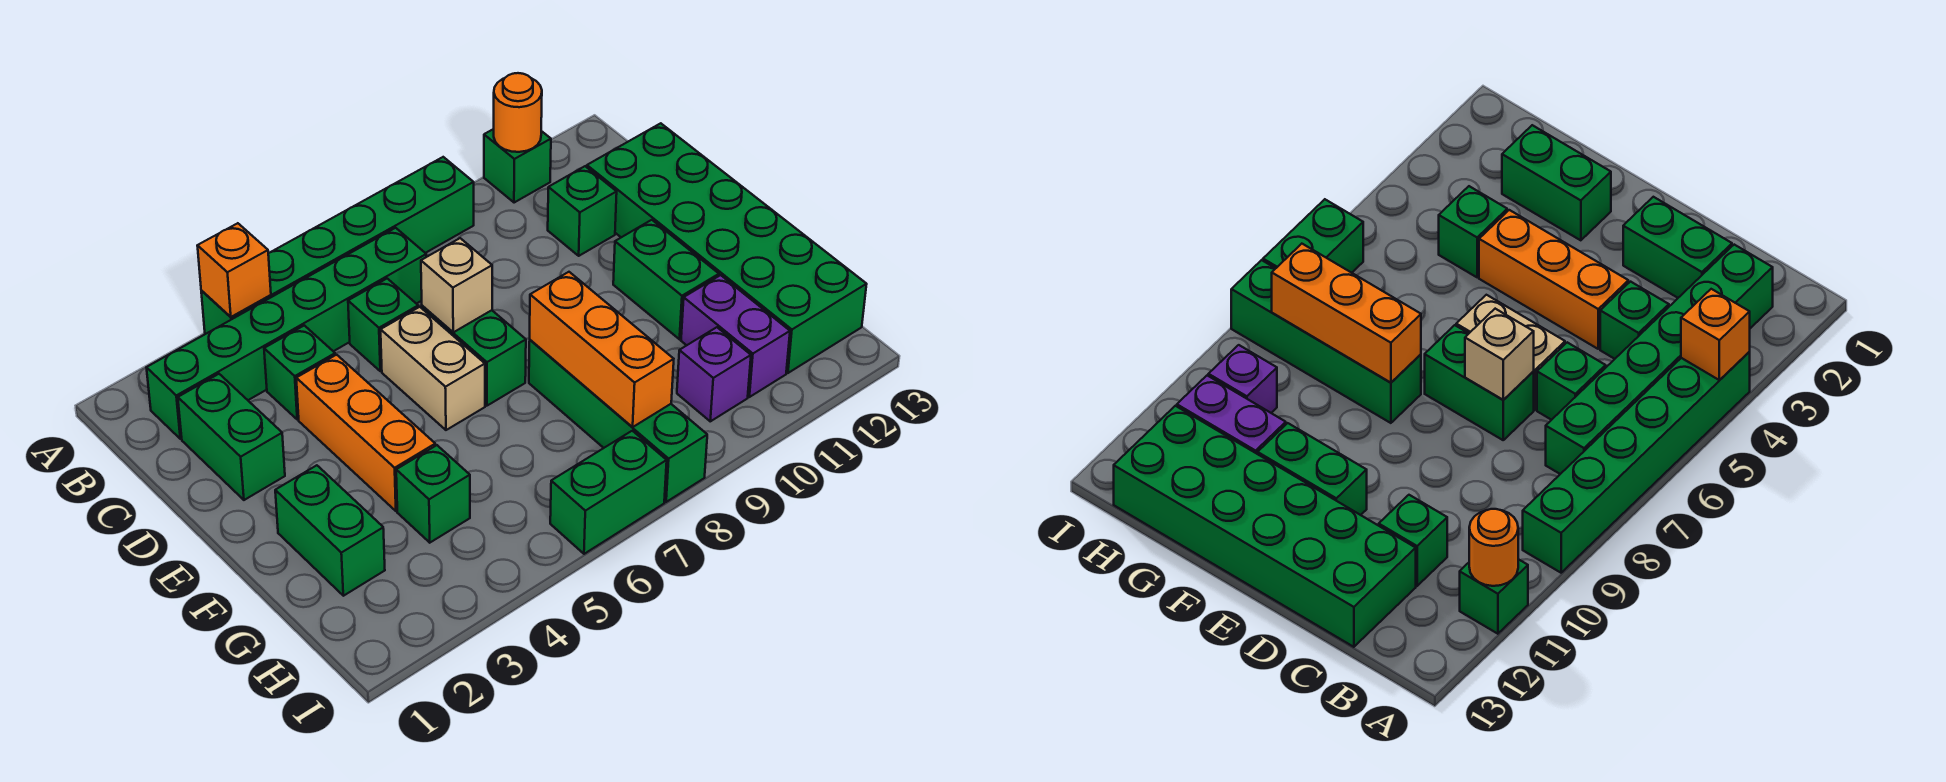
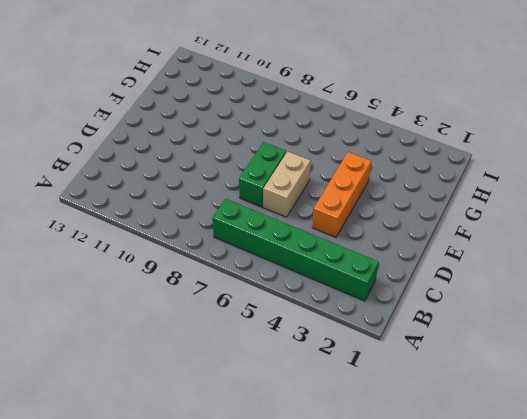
none -> green 1x6 brick [201,157,474,334]
none -> green 1x1 brick [484,129,551,203]
none -> green 1x2 brick [178,374,285,500]

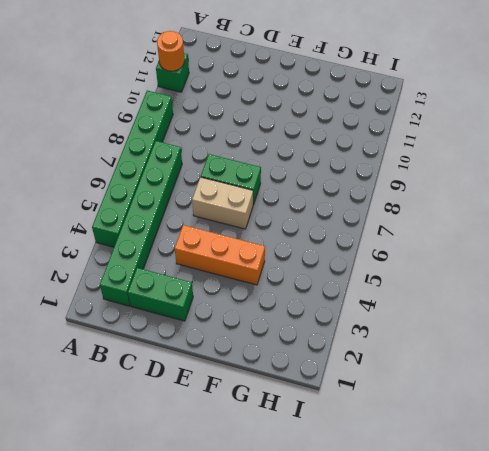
none -> green 1x1 brick [264,325,335,420]
none -> green 1x1 brick [348,279,418,371]
none -> green 1x1 brick [548,166,617,256]

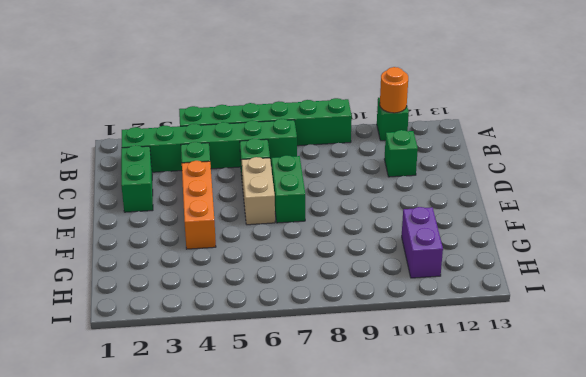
none -> green 2x6 brick [587,123,867,373]
none -> green 1x2 brick [613,220,719,339]
none -> green 1x2 brick [275,465,385,596]

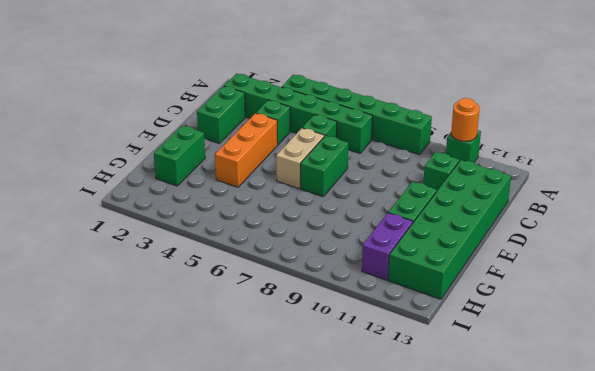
none -> green 1x4 brick [529,340,707,502]
none -> green 1x1 brick [396,445,470,543]
none -> purple 1x1 brick [677,327,751,421]

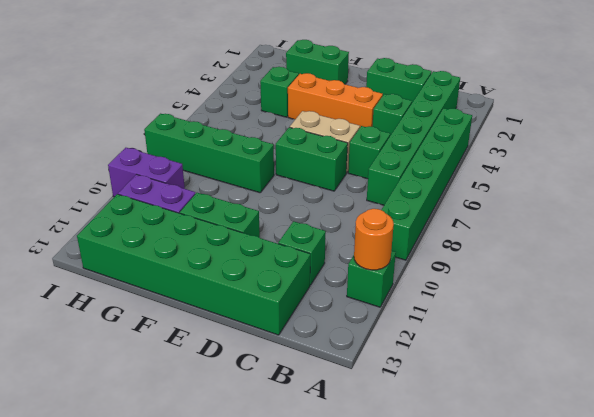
purple 1x2 brick [108,148,185,197] -> purple 1x1 brick [677,327,751,421]
none -> green 1x2 brick [550,431,667,554]
none -> orange 1x1 brick [197,223,271,317]
none -> tan 1x1 brick [421,238,492,332]

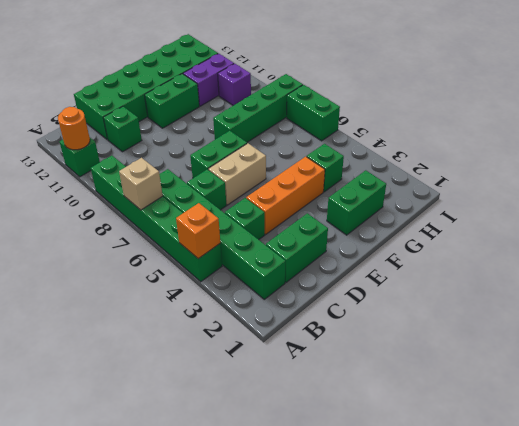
tan 1x1 brick [119,158,163,210] -> tan 1x1 brick moved to [421,238,492,332]
none -> orange 1x3 brick [530,272,674,427]

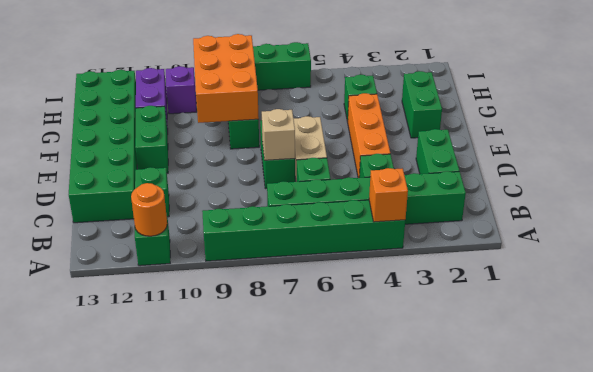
orange 2x3 brick [193,34,259,123] -> orange 1x3 brick [530,272,674,427]

